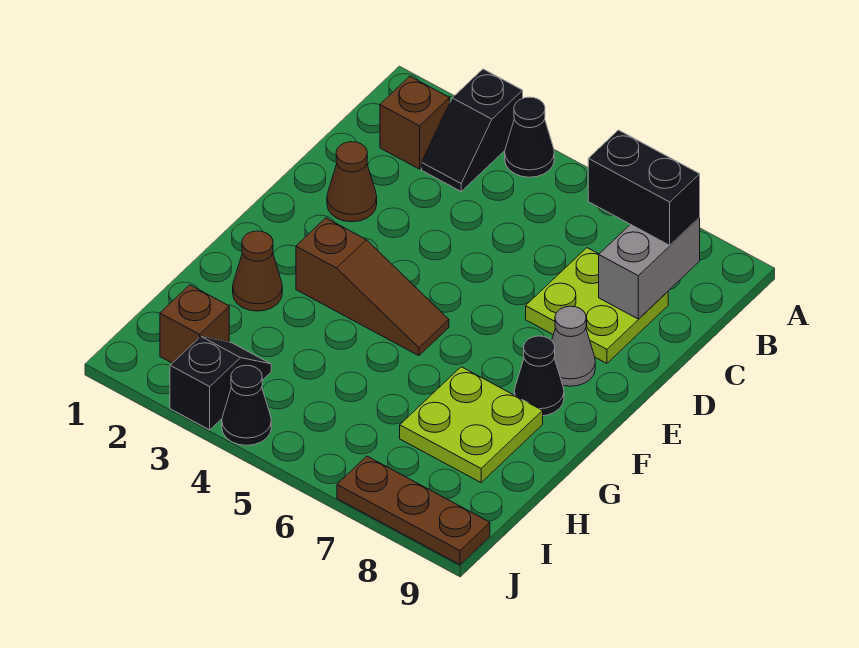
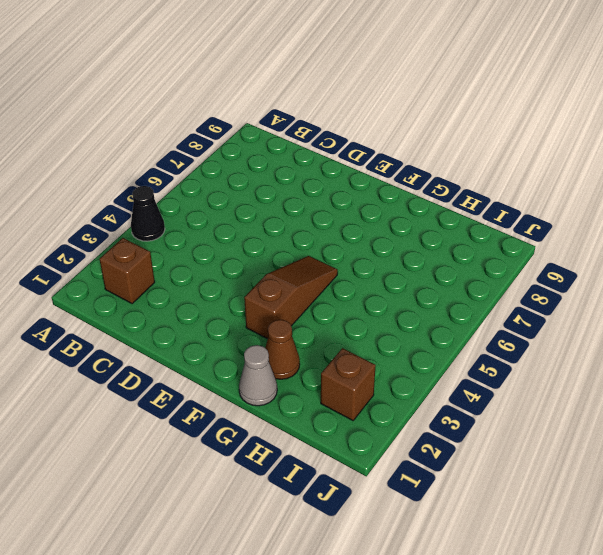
grey 1x1 cone [239,345,277,406] -> grey 1x1 cone moved to [552,306,595,386]
none -> black 1x2 slope [422,69,523,191]
none -> lime 2x2 plate [526,248,668,363]
none -> brown 1x1 cone [327,142,377,222]

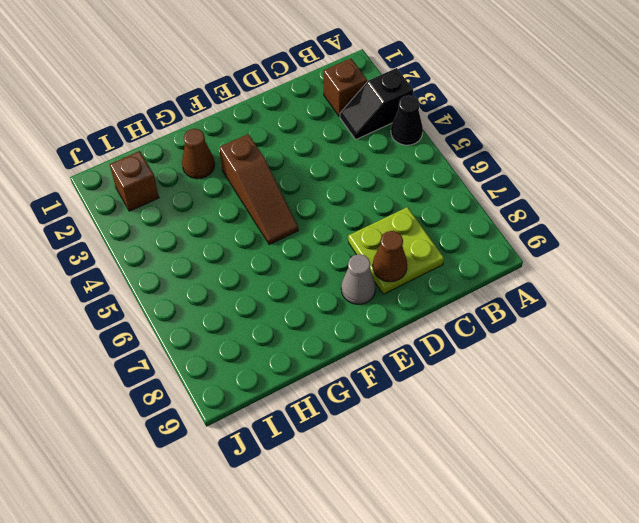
brown 1x1 cone [373,231,407,282] -> brown 1x1 cone moved to [327,142,377,222]
none -> black 1x1 cone [514,336,564,416]
none -> lime 2x2 plate [400,367,543,482]
none -> black 1x2 slope [170,336,271,430]

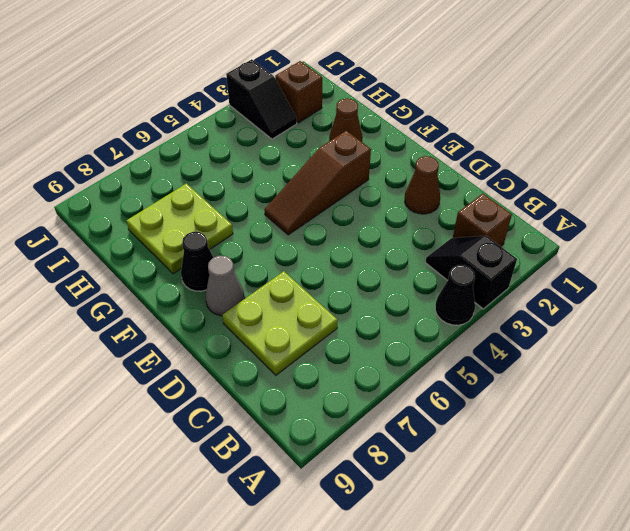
none -> black 1x1 cone [222,365,271,445]
none -> brown 1x3 plate [337,456,490,565]
none -> grey 1x2 brick [599,218,700,319]

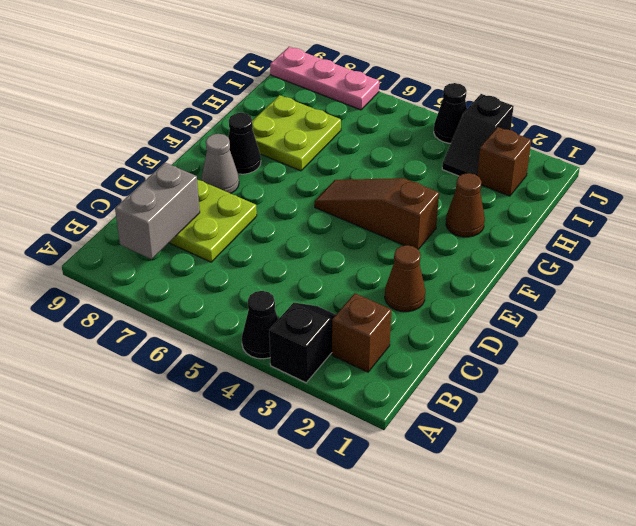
pink 1x3 plate [270,47,379,110] -> brown 1x3 plate [337,456,490,565]
none -> black 1x2 brick [588,130,700,245]

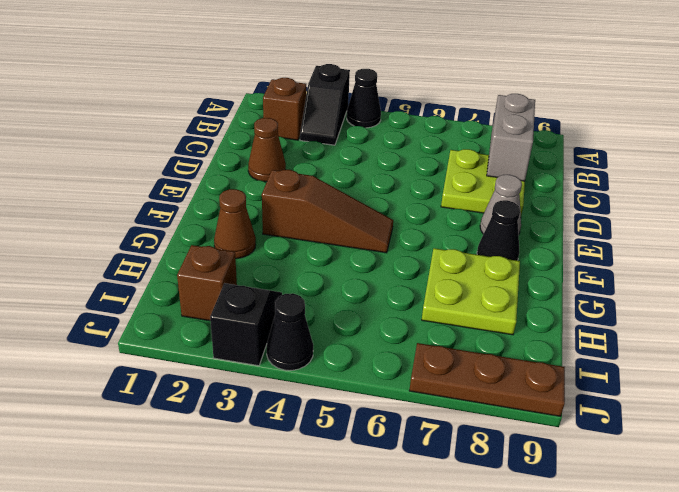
none -> black 1x2 brick [588,130,700,245]

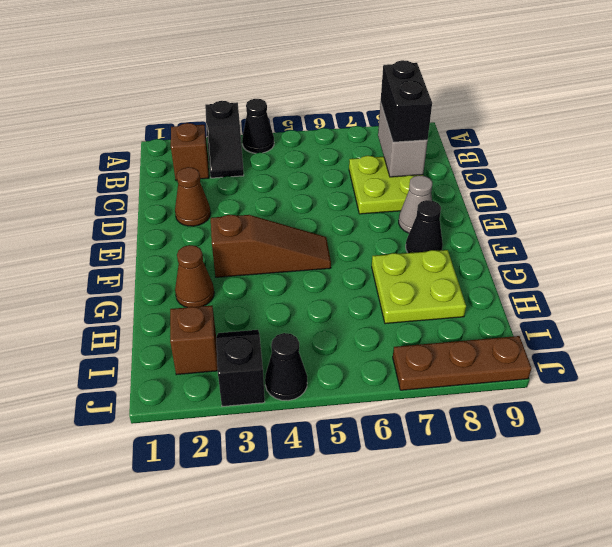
black 1x2 brick [381,60,432,142] -> black 1x2 brick turned to [588,130,700,245]

